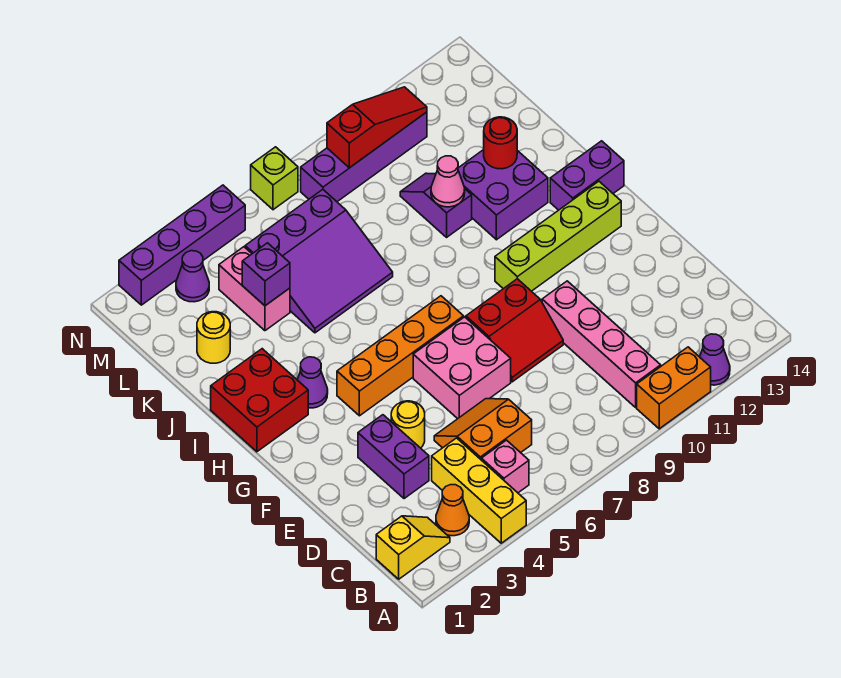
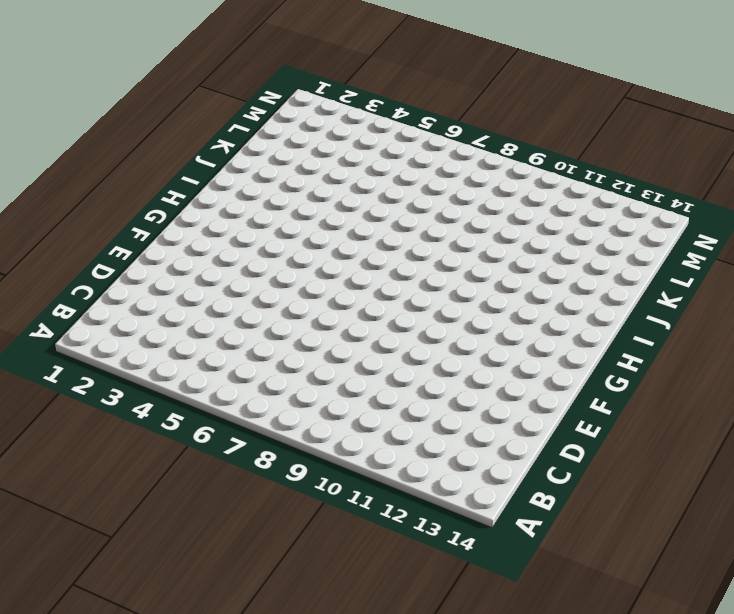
none -> yellow 1x3 brick [432,438,526,543]
none -> orange 1x2 brick [637,347,711,429]
none -> purple 1x1 cone [700,334,730,385]
none -> yellow 1x2 slope [376,516,450,579]

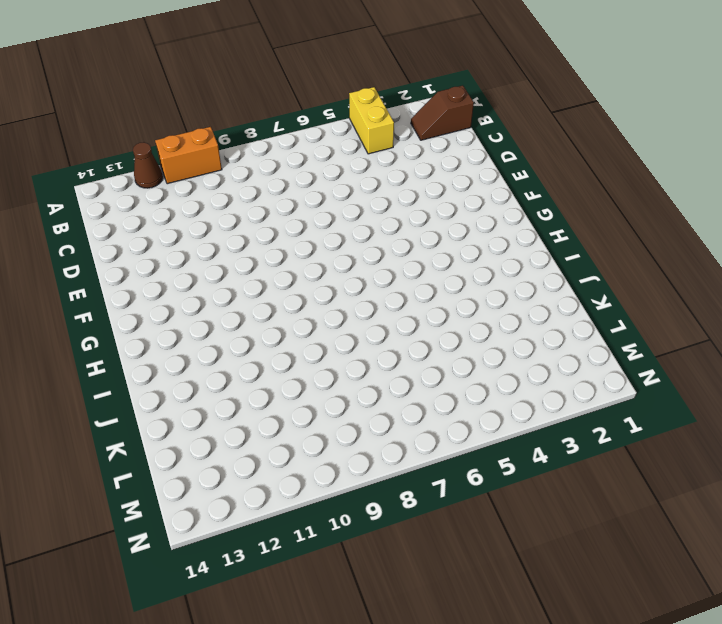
yellow 1x2 brick [349,87,394,154] -> yellow 1x3 brick [432,438,526,543]
brown 1x1 cone [133,142,163,188] -> purple 1x1 cone [700,334,730,385]
brown 1x2 slope [411,86,474,140] -> yellow 1x2 slope [376,516,450,579]
none -> orange 1x1 cone [436,485,469,536]
none -> pink 1x1 brick [481,440,529,493]
none -> pink 1x4 brick [542,281,661,407]
none -> orange 2x2 slope [434,399,532,459]

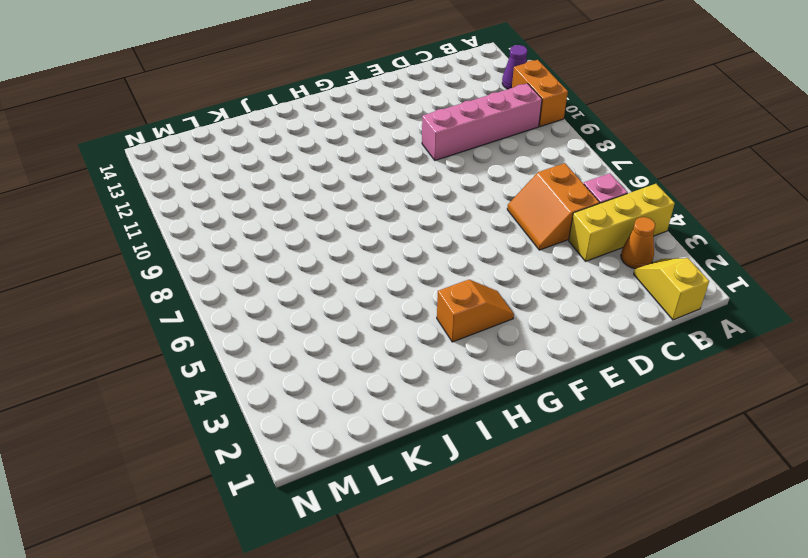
orange 1x2 slope [437,280,514,342] -> purple 1x1 cone [297,357,328,408]
none -> purple 1x2 brick [358,415,429,499]
none -> yellow 1x1 round brick [391,401,425,448]
none -> pink 2x2 brick [413,317,511,419]
none -> red 2x2 slope [466,279,563,382]

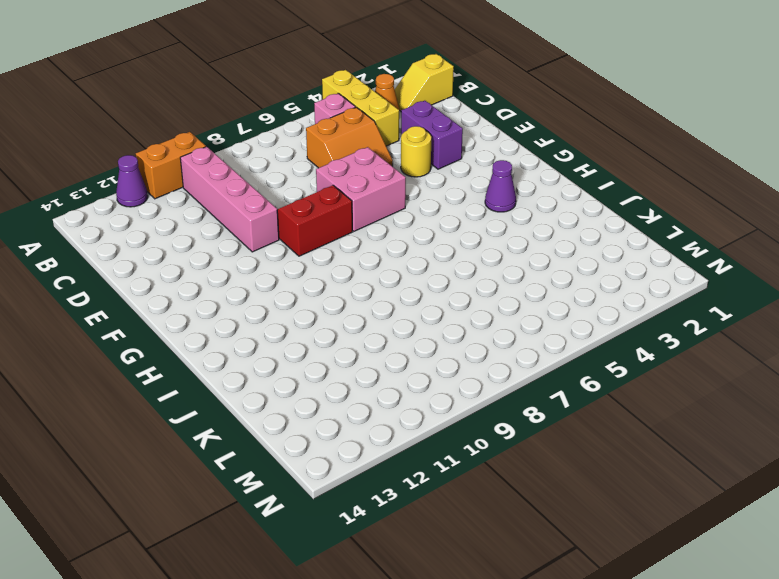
none -> orange 1x4 brick [337,296,464,416]
none -> lime 1x4 brick [495,181,621,291]
none -> red 2x2 brick [211,349,308,452]
none -> purple 1x2 brick [550,141,624,210]

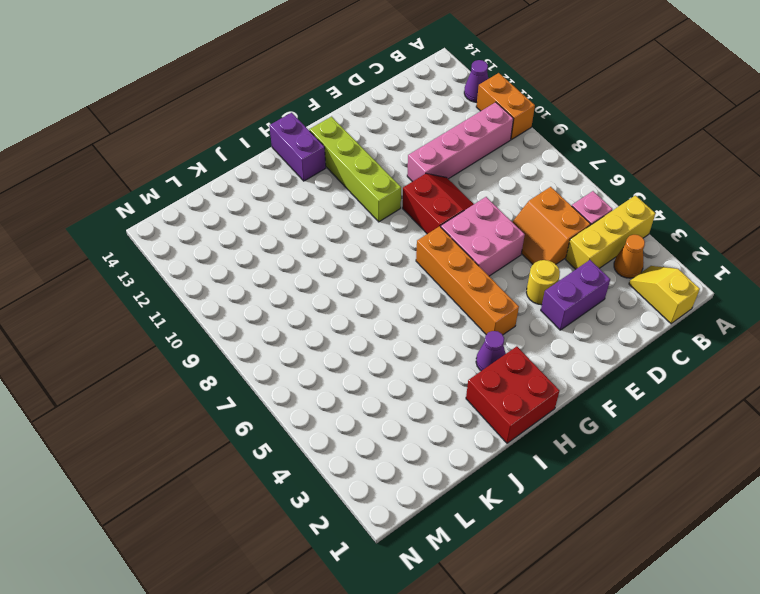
none -> purple 2x2 brick [458,150,548,240]
none -> purple 3x3 slope [245,190,393,333]
none -> purple 1x2 slope [400,173,472,237]
none -> yellow 1x1 round brick [197,312,230,363]

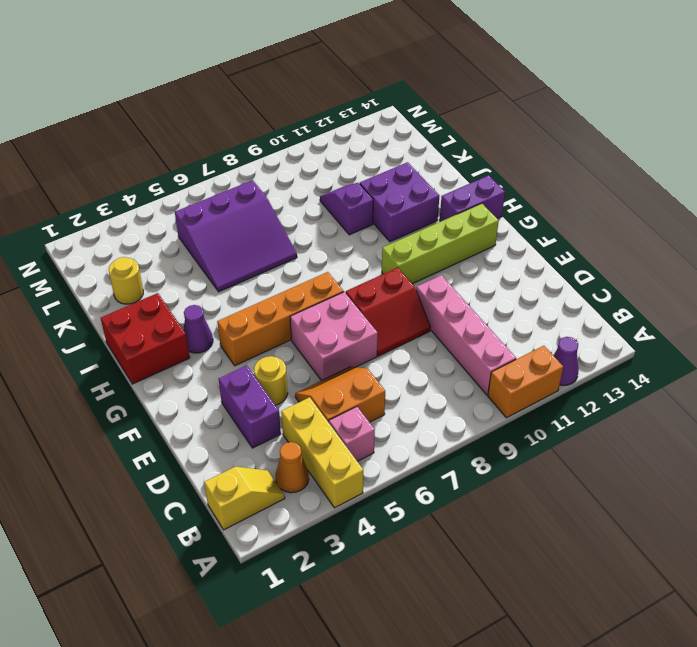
none -> pink 1x2 brick [219,247,290,331]
none -> purple 1x1 cone [176,251,209,302]
none -> purple 1x4 brick [301,112,427,202]
none -> purple 1x4 brick [119,185,245,305]

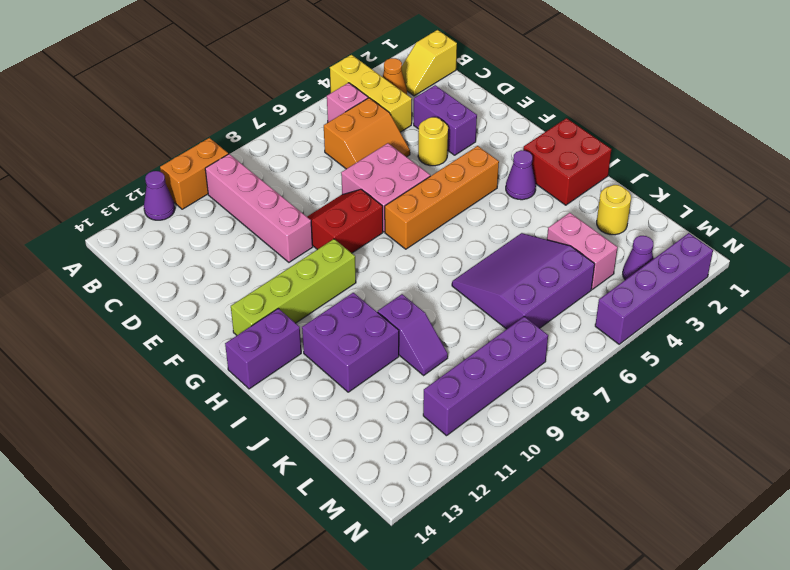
none -> lime 1x1 brick [251,147,298,210]
none -> pink 1x1 cone [431,156,465,207]
none -> red 1x1 round brick [484,117,517,169]
none -> purple 1x1 brick [242,243,290,306]

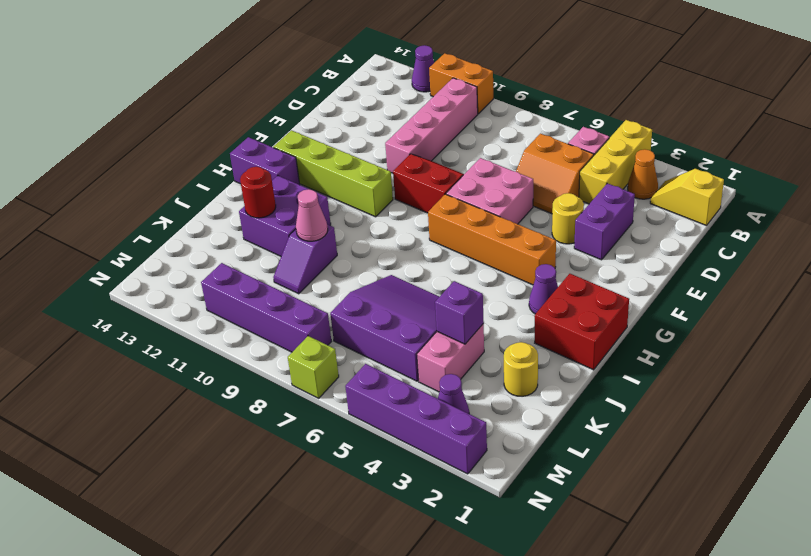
none -> red 1x3 slope [327,87,427,168]

